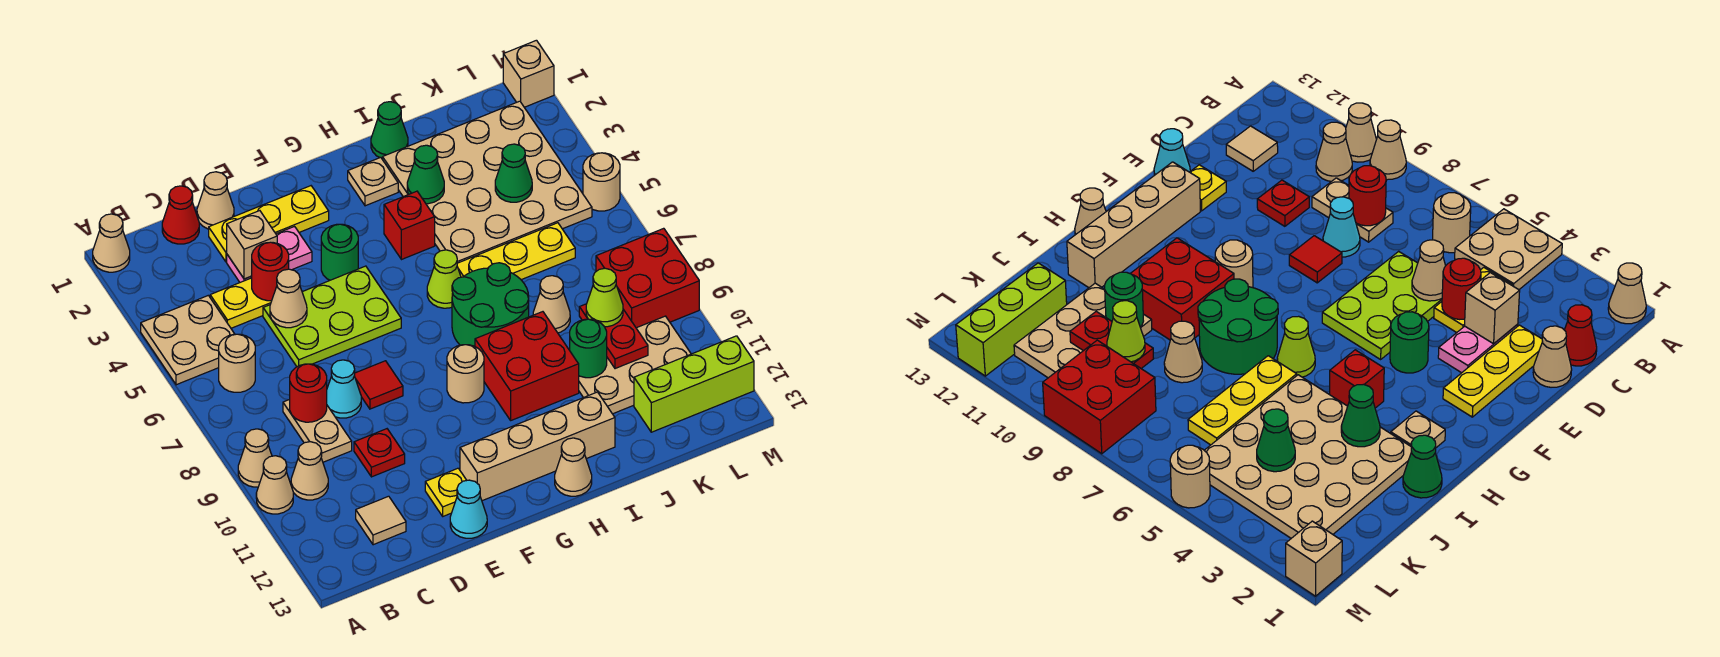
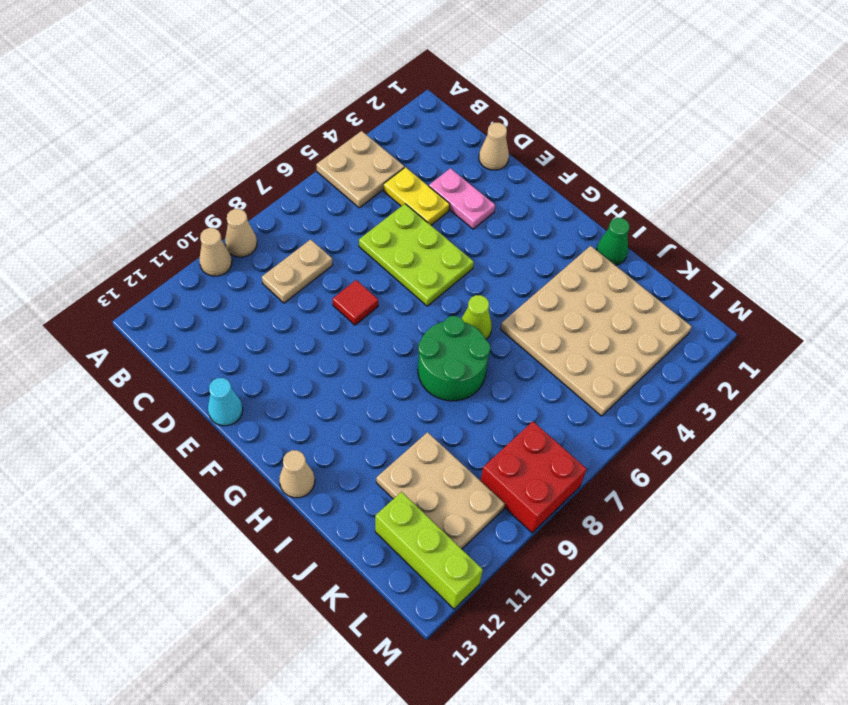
none -> tan 1x1 cone [93,214,130,272]
none -> tan 1x1 round brick [219,334,255,392]
none -> tan 1x1 cone [291,442,328,500]
none -> red 1x1 cone [162,186,199,244]

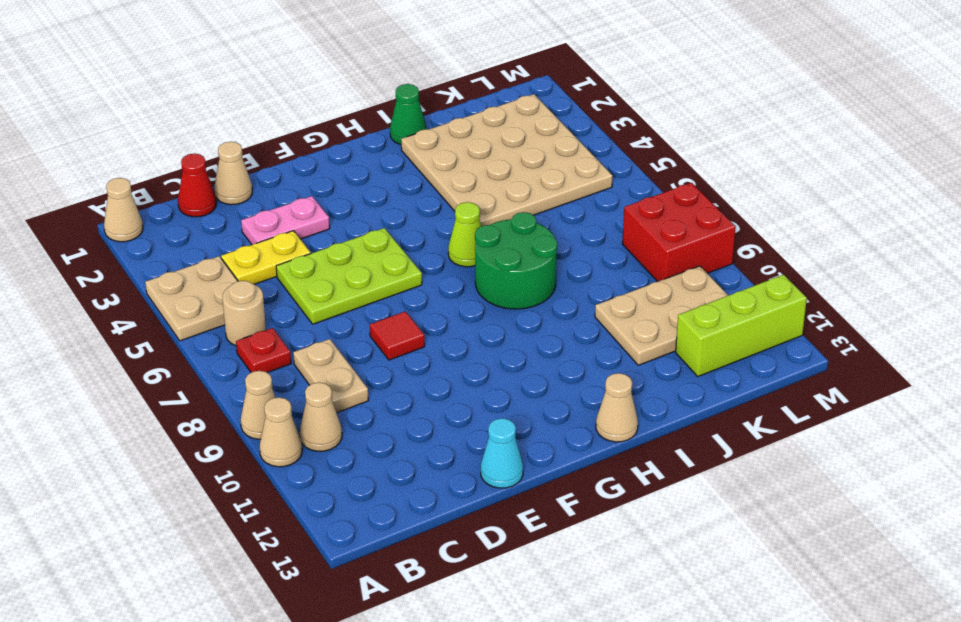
red 1x1 plate [236,328,291,373] -> red 1x1 plate moved to [354,429,405,477]
none -> tan 1x1 tile [356,496,406,545]
none -> yellow 1x3 plate [209,186,329,262]
none -> cyan 1x1 cone [327,360,361,418]
none -> yellow 1x1 plate [425,468,467,516]

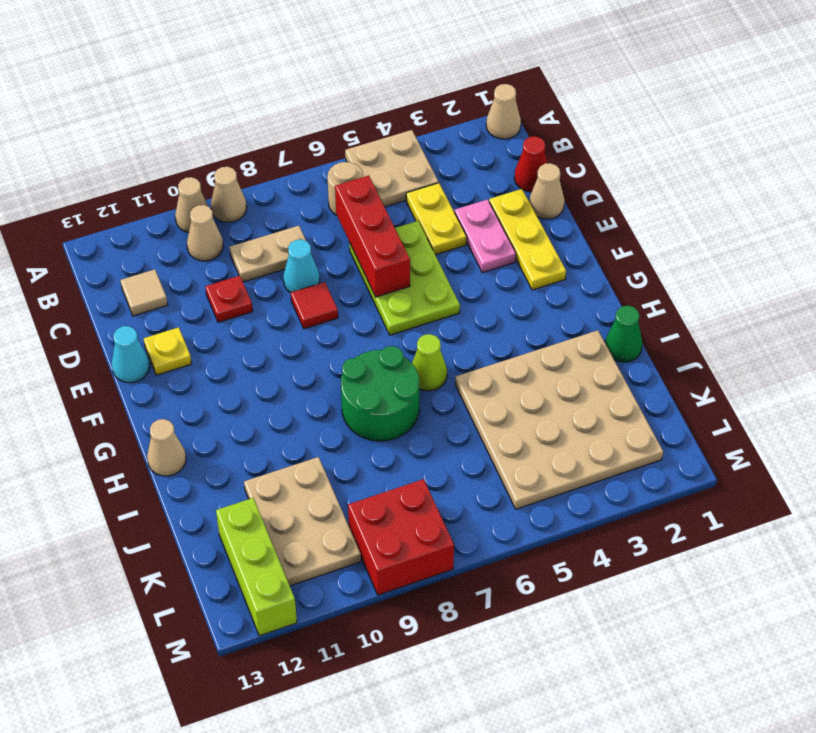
red 1x3 brick [335,176,410,297] -> none
none -> green 1x1 round brick [321,224,358,280]
none -> tan 1x4 brick [460,392,615,501]
none -> tan 1x1 round brick [447,345,484,403]
none -> tan 1x1 plate [348,157,398,206]

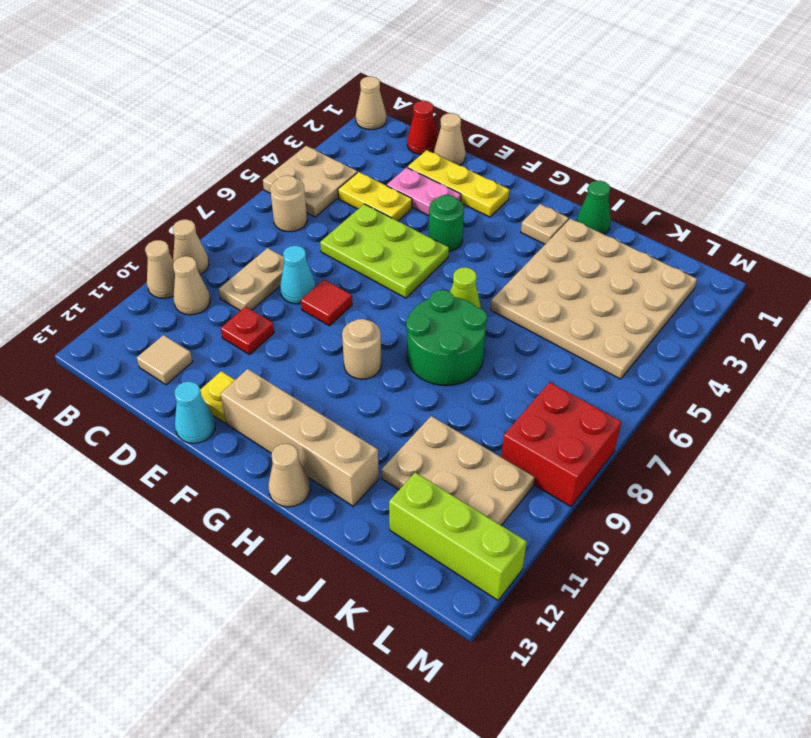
none -> red 1x1 brick [384,191,435,260]
none -> red 2x2 brick [475,312,579,420]
none -> yellow 1x3 plate [457,223,575,280]
none -> tan 1x1 cone [533,276,570,333]

